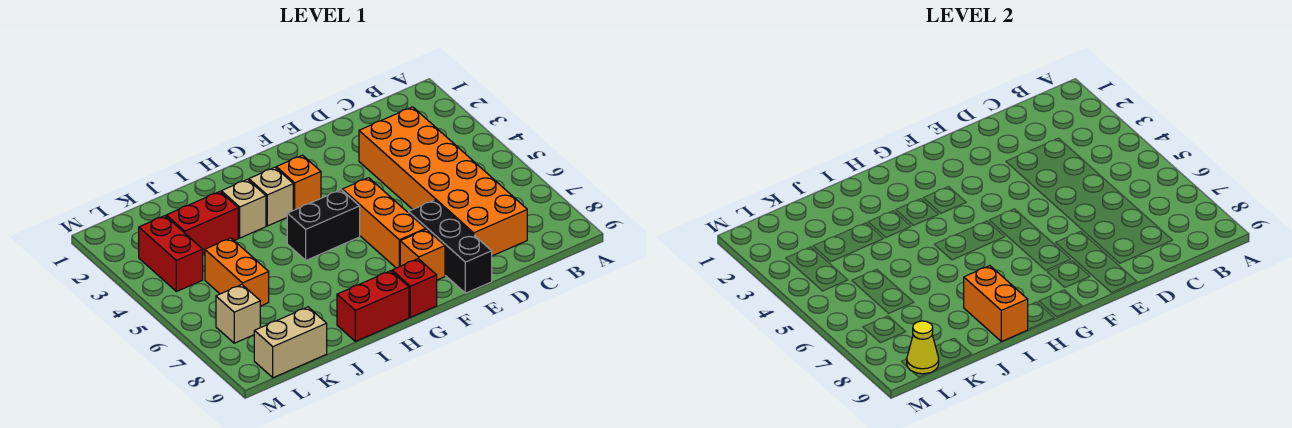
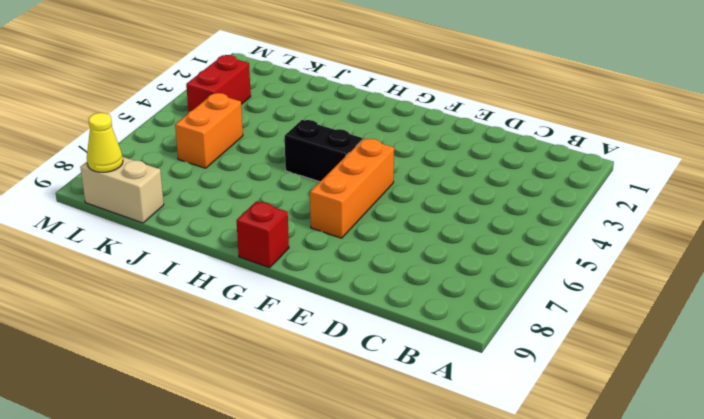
none -> orange 2x6 brick [359,107,527,256]
none -> black 1x3 brick [409,200,492,293]
none -> orange 1x1 brick [400,229,445,280]

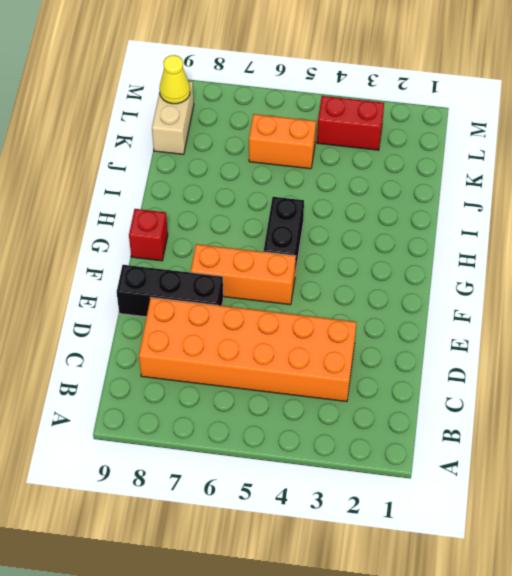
none -> orange 1x1 brick [400,229,445,280]
none -> orange 1x1 brick [276,155,321,210]
none -> tan 1x1 brick [249,167,293,226]

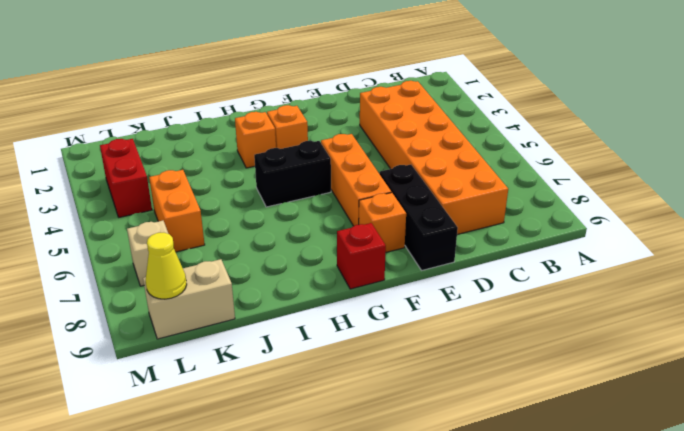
orange 1x1 brick [235,112,276,168] -> tan 1x1 brick [249,167,293,226]
none -> red 1x2 brick [337,271,409,341]
none -> tan 1x1 brick [221,179,266,238]
none -> red 1x2 brick [166,192,238,254]

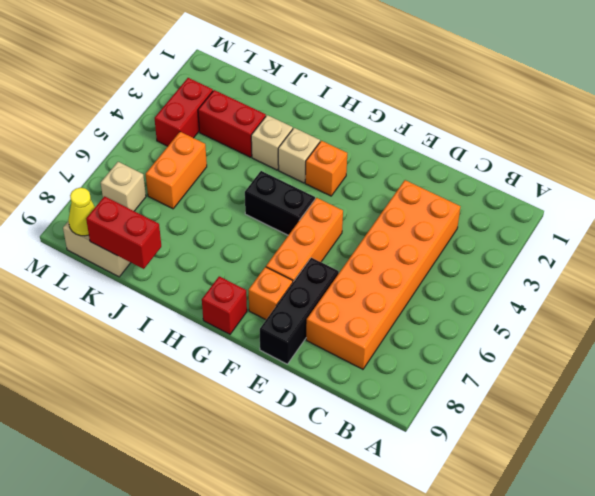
red 1x2 brick [86,196,161,269] -> red 1x2 brick moved to [337,271,409,341]
none -> orange 1x2 brick [964,266,1028,341]

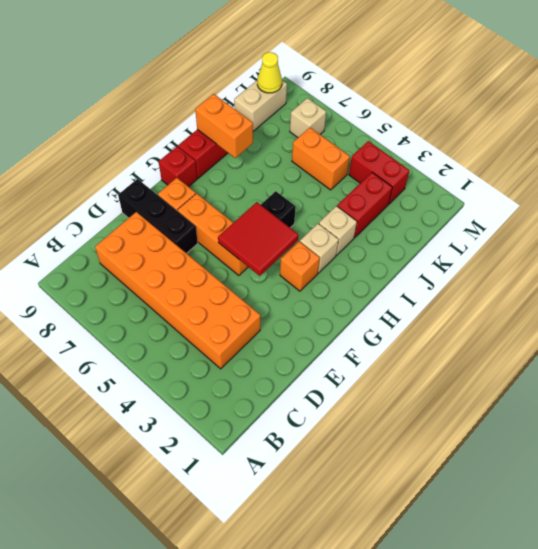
red 2x2 tile [218,202,298,276] -> none

